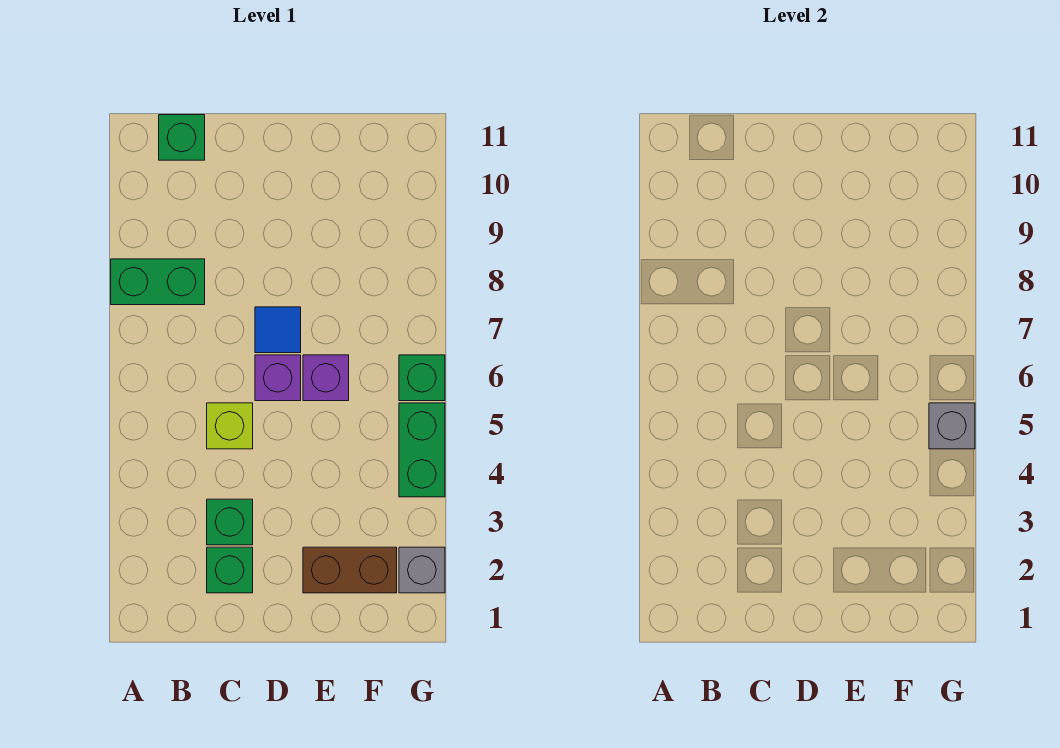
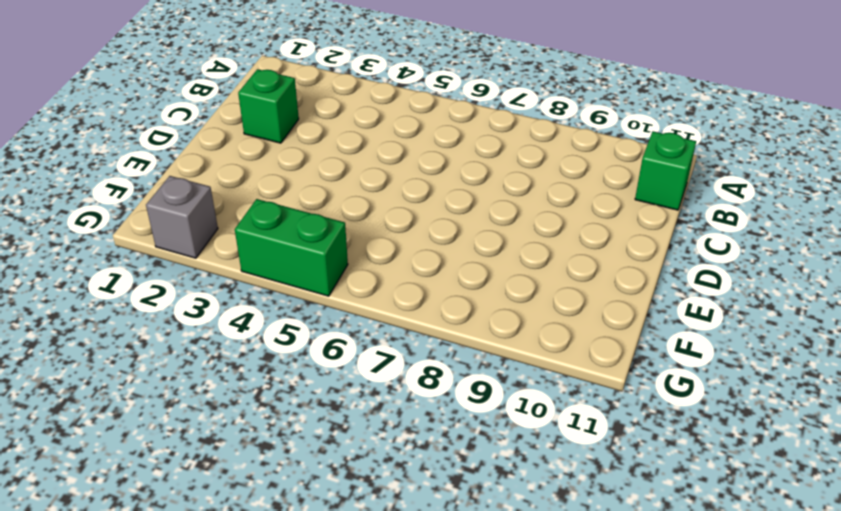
none -> green 1x2 brick [111,259,205,305]
none -> green 1x1 brick [207,499,253,545]
none -> lime 1x1 brick [207,403,253,449]

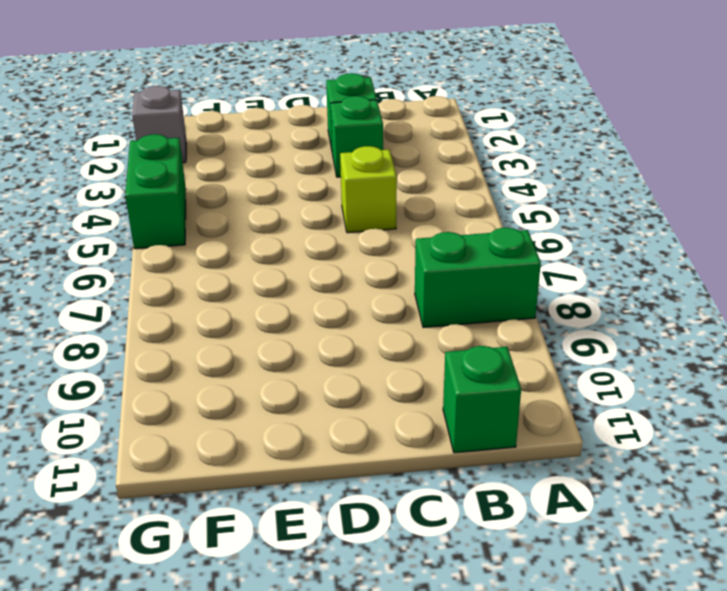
none -> purple 1x1 brick [255,355,301,401]
none -> blue 1x1 tile [255,307,301,353]
none -> brown 1x2 brick [303,547,397,593]

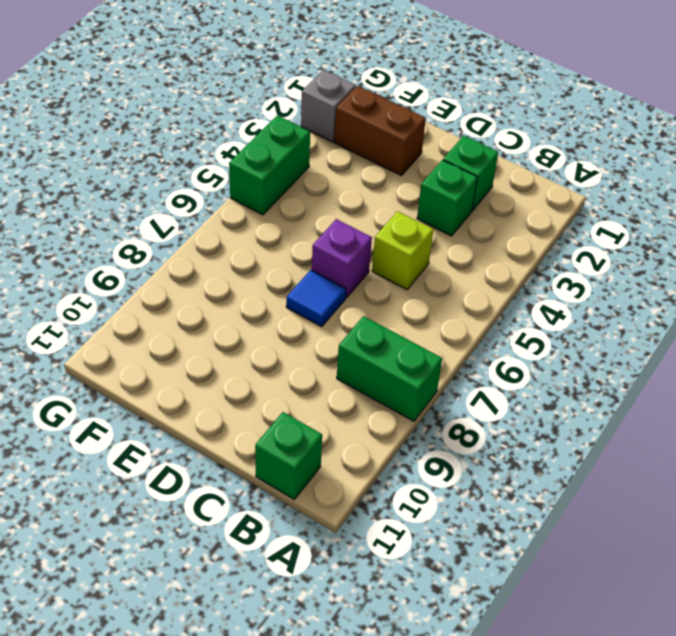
none -> purple 1x1 brick [303,355,349,401]
none -> green 1x1 brick [399,355,445,401]
none -> grey 1x1 brick [929,403,975,449]

